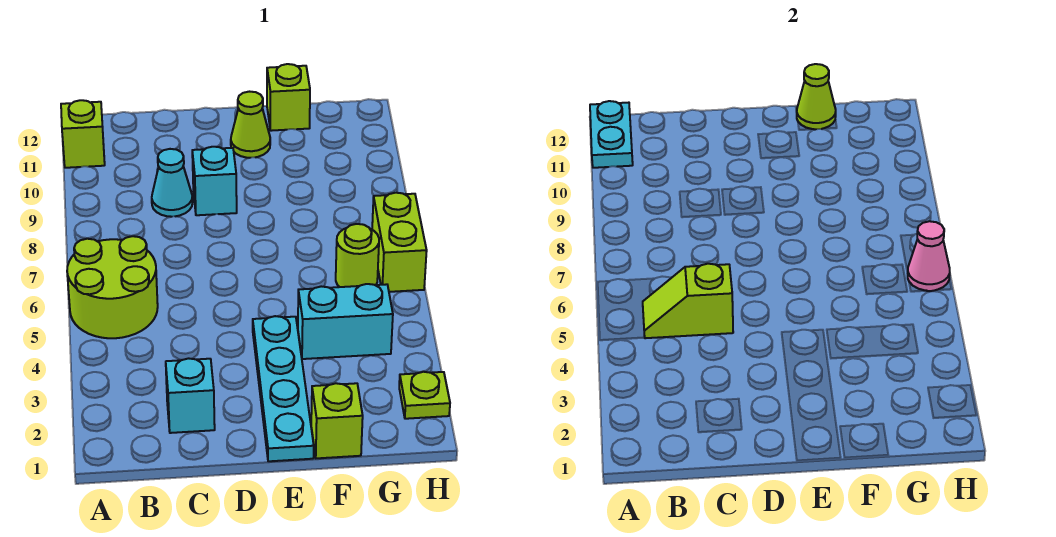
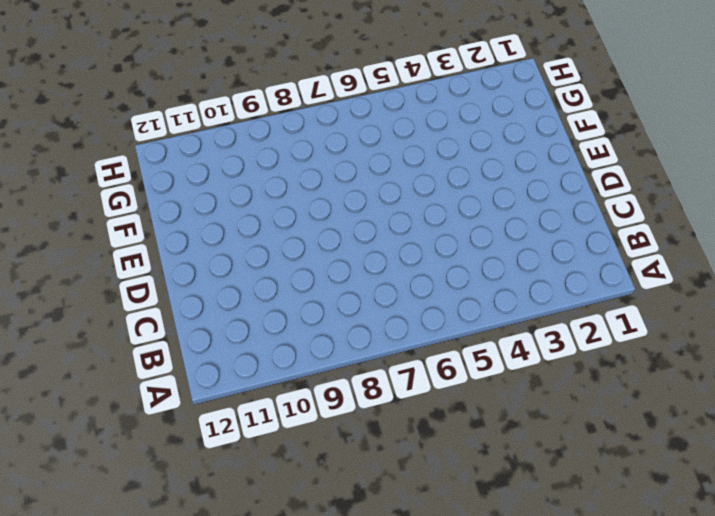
none -> lime 2x2 round brick [67,236,158,338]
none -> lime 1x1 brick [61,100,105,168]
none -> cyan 1x1 brick [166,358,215,433]

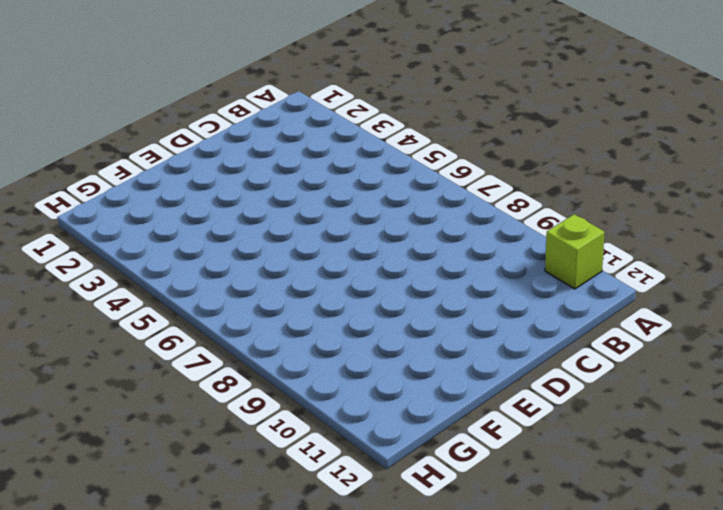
none -> lime 2x2 round brick [67,236,158,338]
none -> cyan 1x1 brick [166,358,215,433]
none -> cyan 1x1 cone [152,149,193,217]

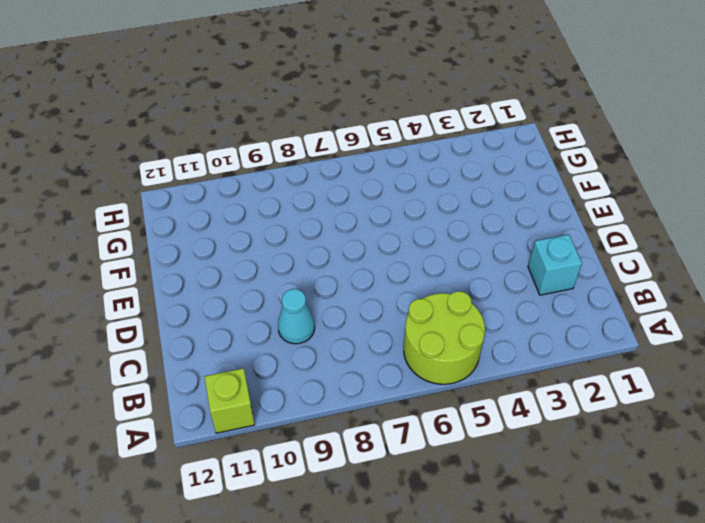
none -> cyan 1x1 brick [192,147,237,215]
none -> cyan 1x4 plate [253,316,314,461]
none -> lime 1x1 cone [231,92,270,158]

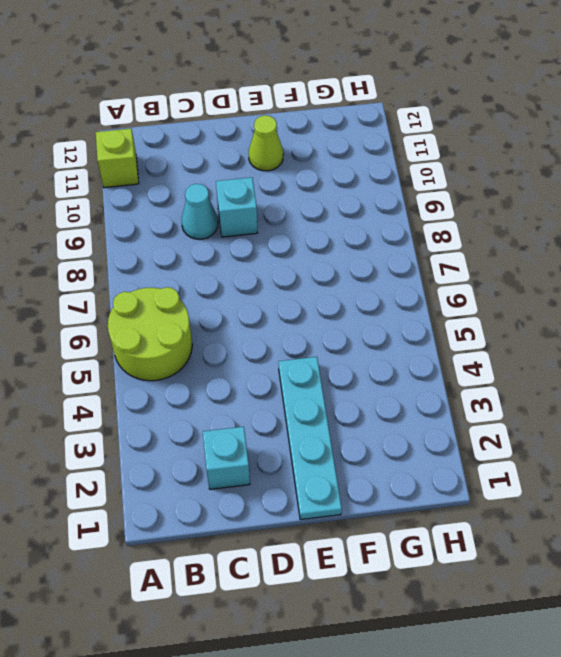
none -> lime 1x1 brick [311,383,363,458]
none -> cyan 1x2 brick [298,284,393,359]
none -> lime 1x1 brick [267,64,310,131]

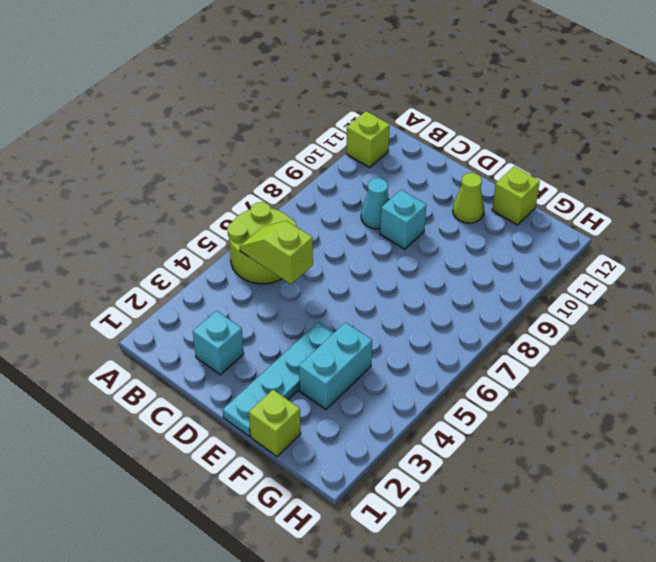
cyan 1x2 brick [299,323,372,409] -> cyan 1x2 brick turned to [298,284,393,359]
none -> lime 1x1 round brick [336,224,379,287]
none -> lime 1x1 plate [399,372,450,419]
none -> lime 1x2 brick [372,193,427,292]

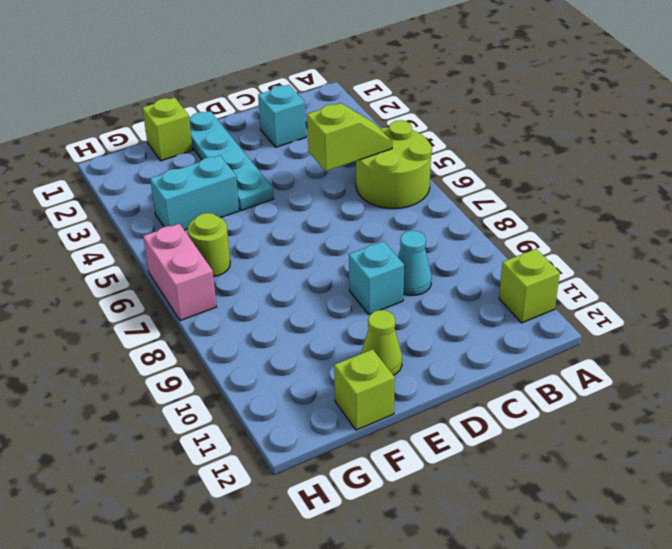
pink 1x2 brick [143,224,216,321] -> lime 1x2 brick [372,193,427,292]
none -> lime 1x1 plate [399,372,450,419]
none -> cyan 1x2 plate [590,101,633,168]
none -> lime 1x1 cone [796,64,836,129]

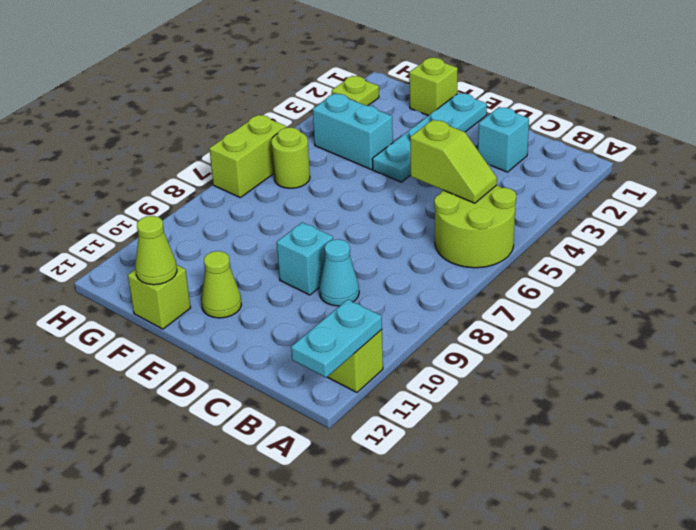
none -> pink 1x1 cone [908,221,950,291]

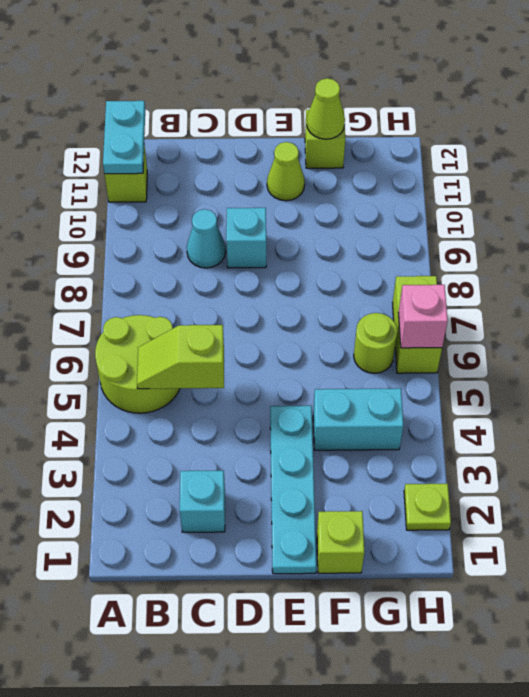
pink 1x1 brick [398,285,448,348] -> pink 1x1 cone [908,221,950,291]

